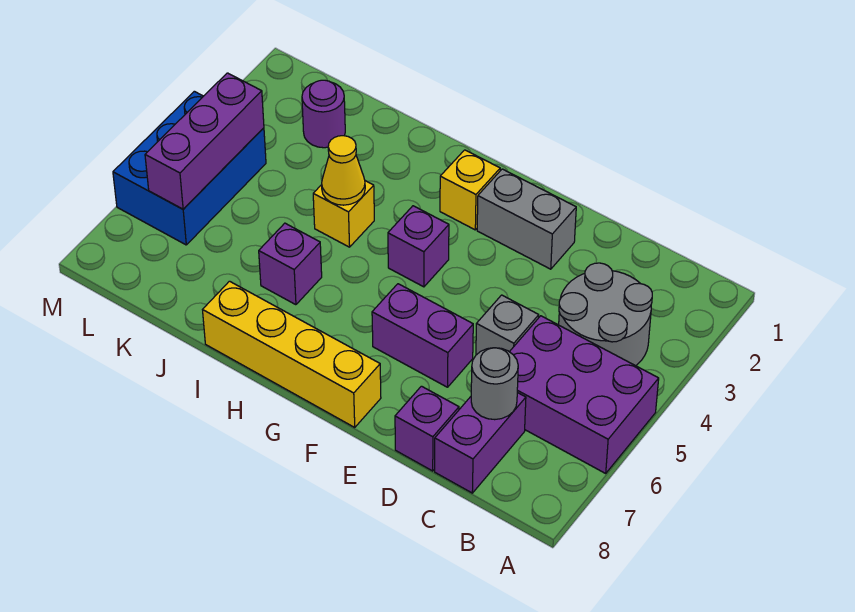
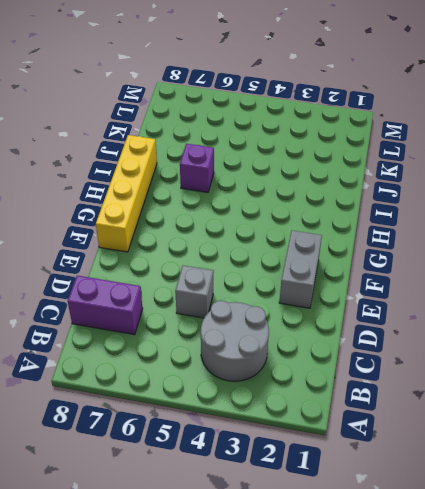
none -> purple 2x3 brick [510,316,659,473]
none -> purple 1x1 brick [395,386,459,471]
none -> purple 1x2 brick [372,284,473,387]

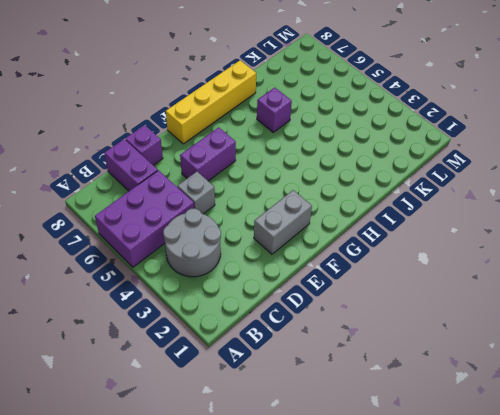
none -> yellow 1x1 brick [440,150,500,230]
none -> purple 1x1 brick [388,206,449,287]
none -> yellow 1x1 brick [313,181,374,247]

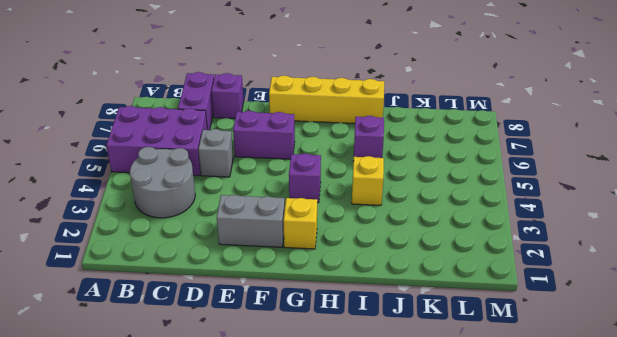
none -> purple 1x1 round brick [302,80,345,148]
none -> blue 2x3 brick [113,91,266,245]
none -> grey 1x1 round brick [471,348,518,420]

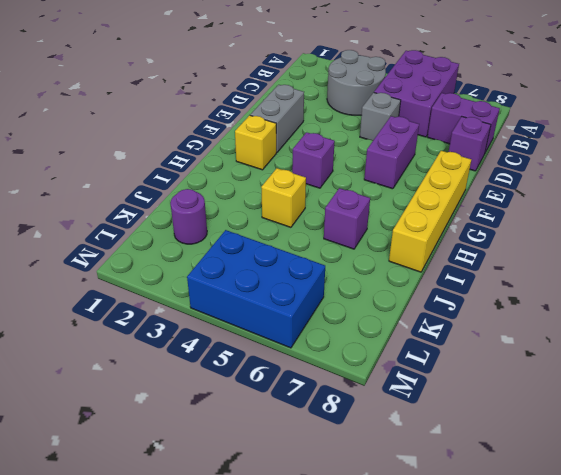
none -> grey 1x1 round brick [471,348,518,420]
none -> yellow 1x1 cone [322,136,365,205]
none -> purple 1x3 brick [145,73,264,209]

